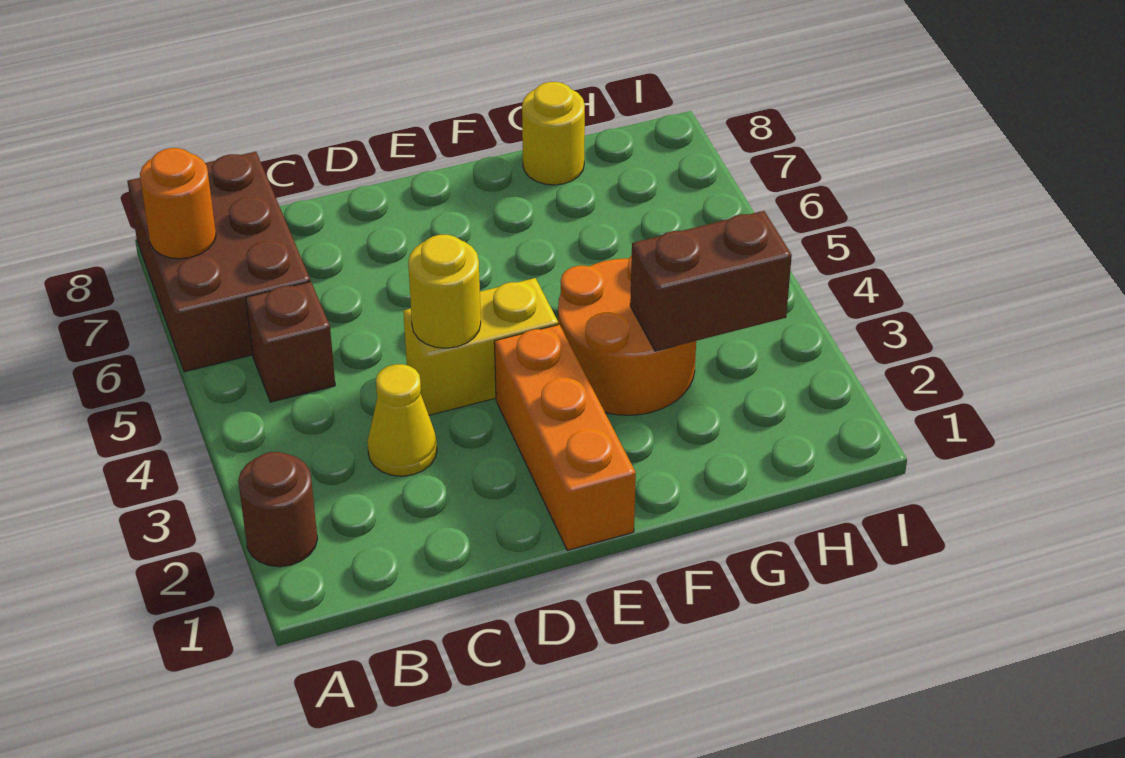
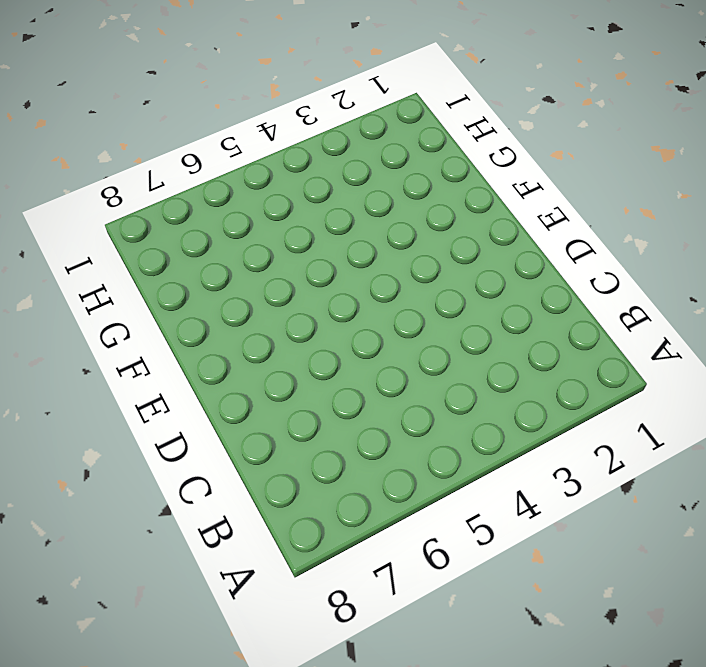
none -> brown 1x1 round brick [238,452,318,567]
none -> brown 2x3 brick [127,152,310,372]

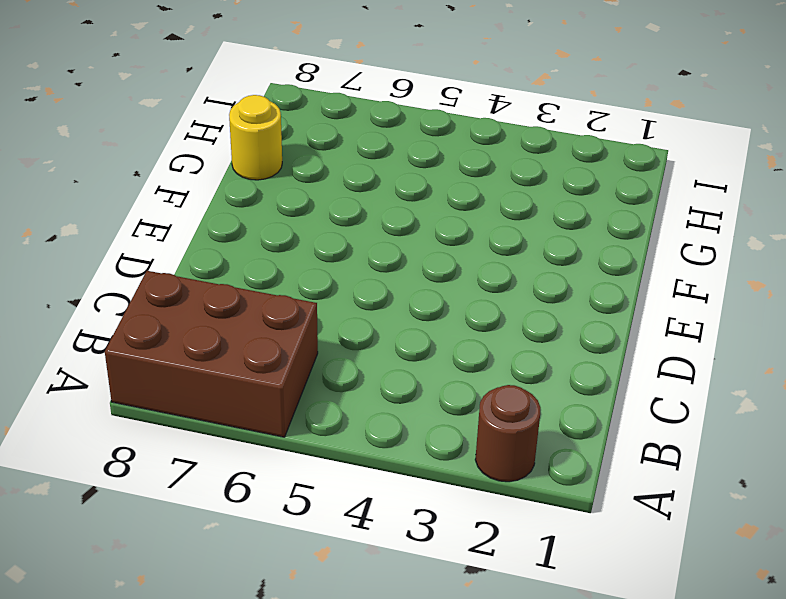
none -> brown 1x1 brick [246,282,335,402]
none -> yellow 1x1 cone [367,364,437,476]

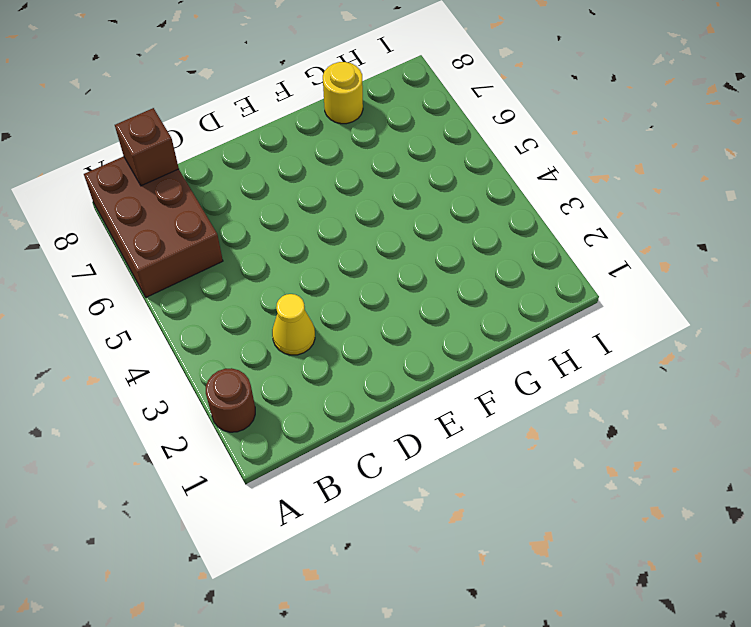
brown 1x1 brick [115,108,179,186] -> brown 1x1 brick moved to [246,282,335,402]
none -> yellow 1x2 brick [403,278,558,415]
none -> orange 1x3 brick [494,325,636,550]

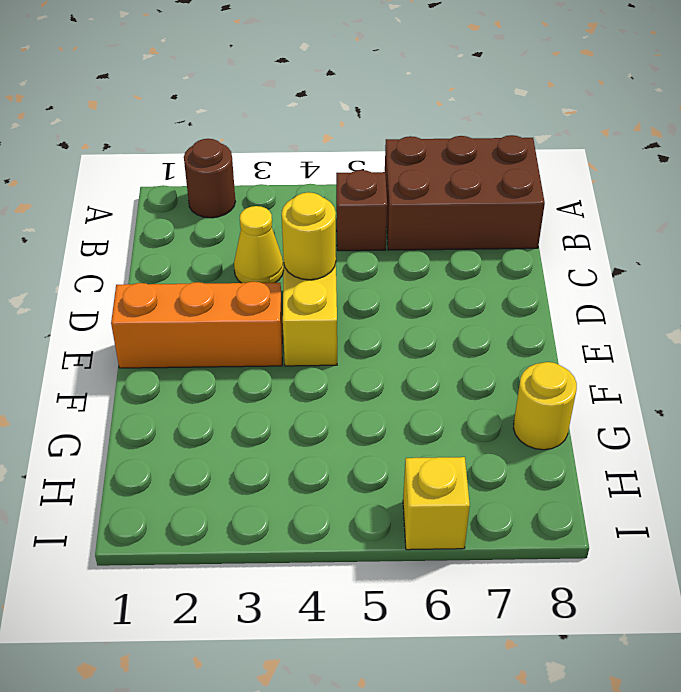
yellow 1x1 brick [403,457,470,550] -> none
none -> orange 2x2 round brick [558,255,696,415]
none -> orange 1x1 round brick [140,148,216,259]

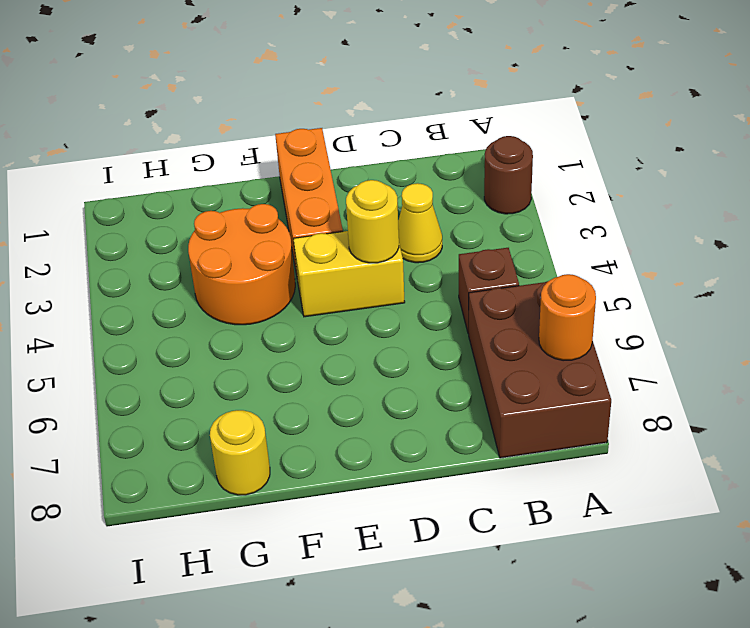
none -> brown 1x2 brick [630,211,792,351]

